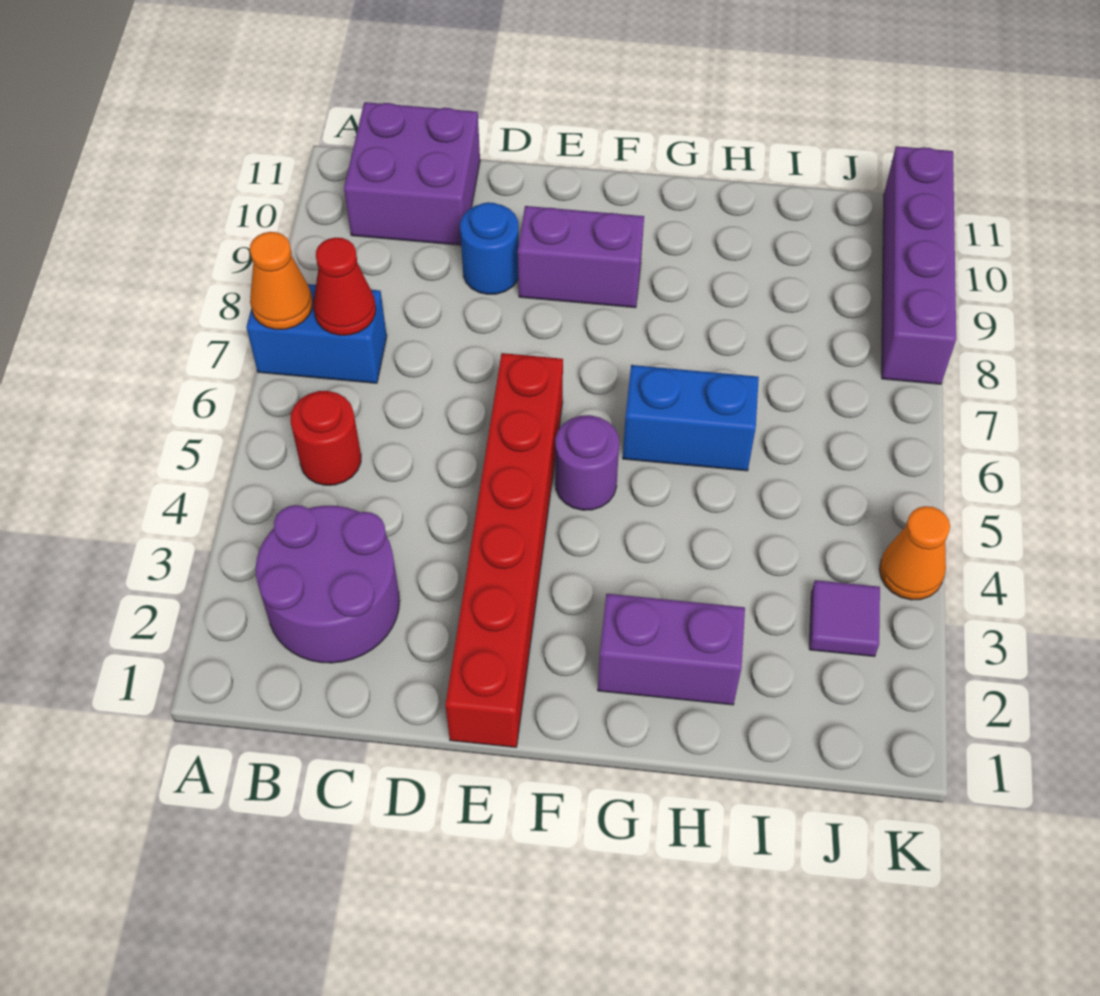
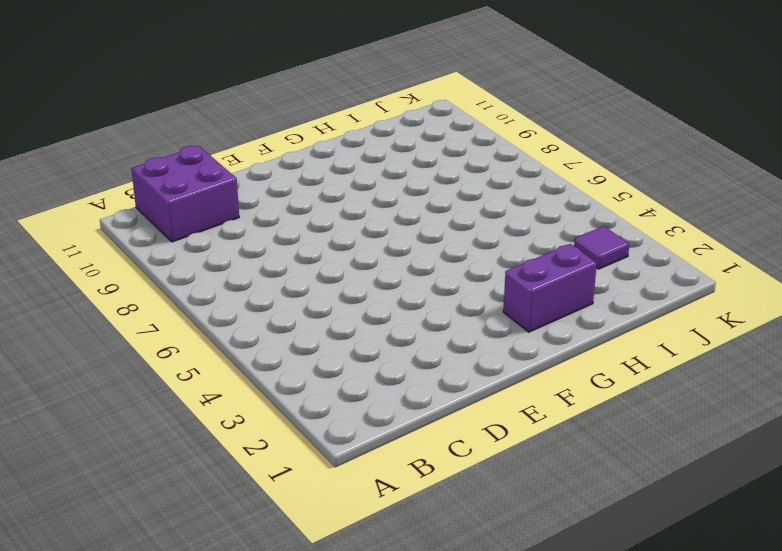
none -> blue 1x2 brick [246,284,387,383]
none -> purple 2x2 round brick [256,505,400,663]
none -> red 1x1 round brick [290,391,361,485]

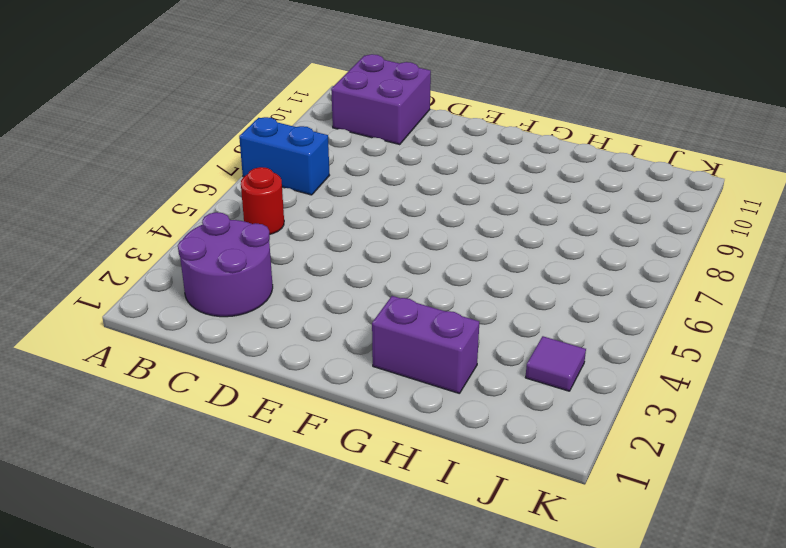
none -> blue 1x1 round brick [460,202,519,294]
none -> red 1x6 brick [445,353,563,747]
none -> purple 1x2 brick [518,206,644,308]

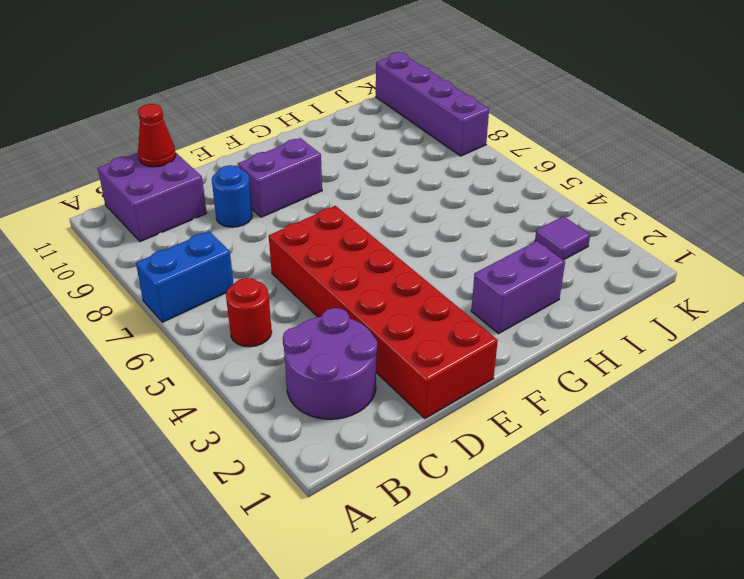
red 1x1 cone [138,104,176,167] -> red 1x1 cone moved to [314,238,376,335]
red 2x6 brick [269,206,498,418] -> red 1x6 brick [445,353,563,747]
none -> purple 1x1 round brick [555,415,619,510]
none -> blue 1x2 brick [623,365,759,471]
none -> orange 1x1 cone [879,506,950,600]

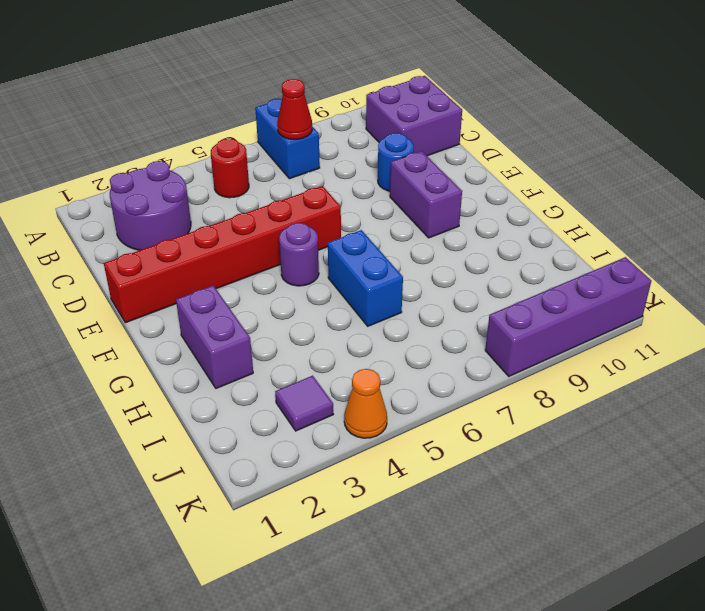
none -> orange 1x1 cone [250,232,313,330]

